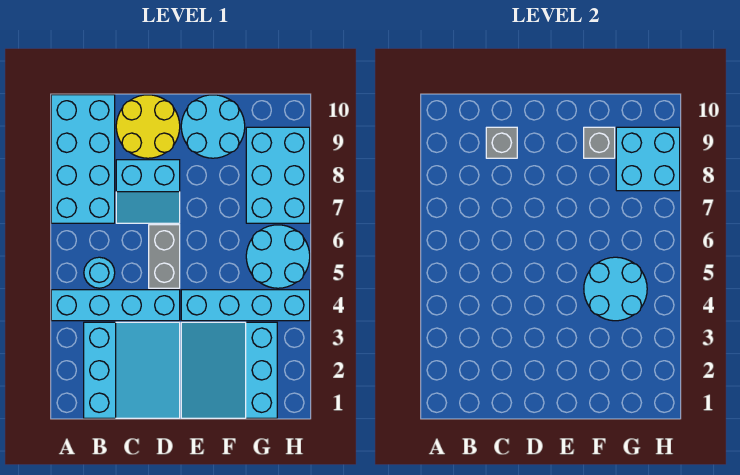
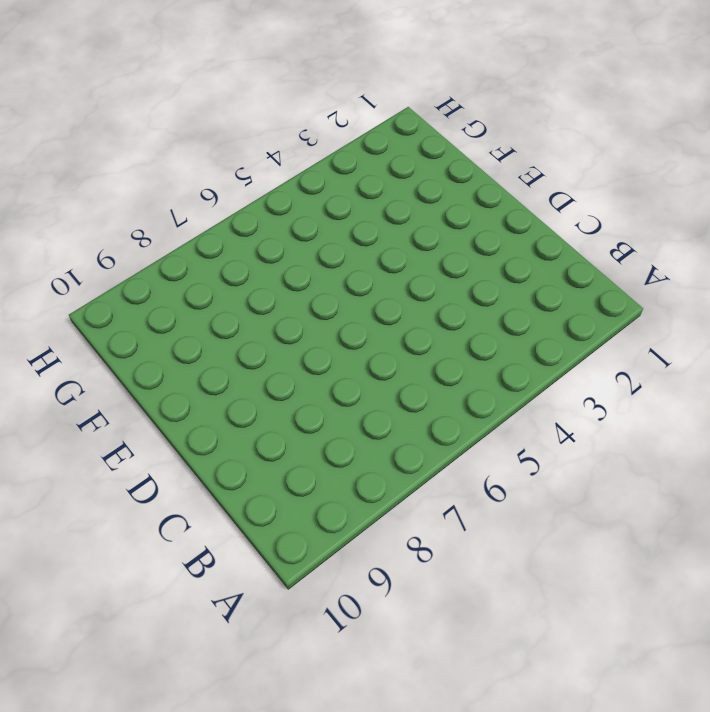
none -> cyan 1x4 brick [51,290,180,321]
none -> cyan 2x4 brick [51,95,115,223]
none -> cyan 3x3 slope [84,322,180,418]

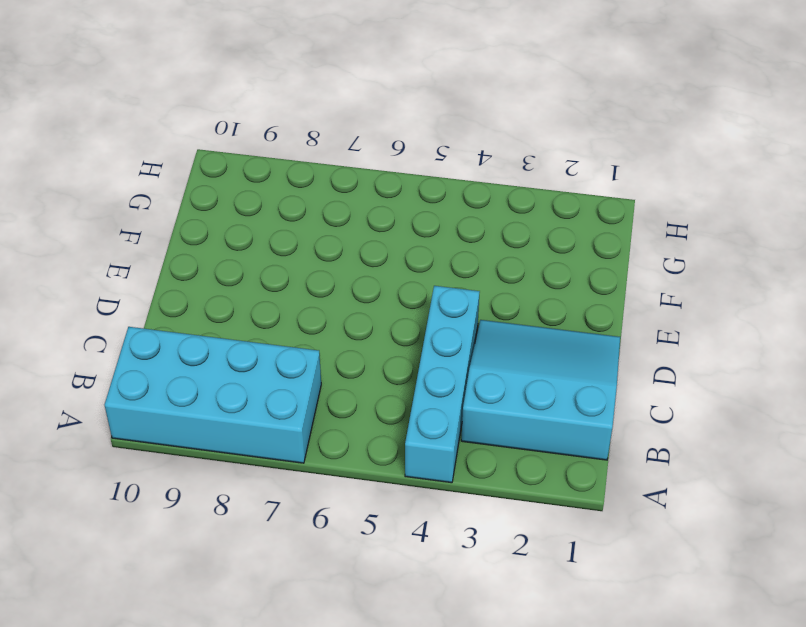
none -> cyan 1x1 round brick [84,257,115,288]
none -> cyan 2x2 slope [116,160,180,223]
none -> yellow 2x2 round brick [116,95,180,158]

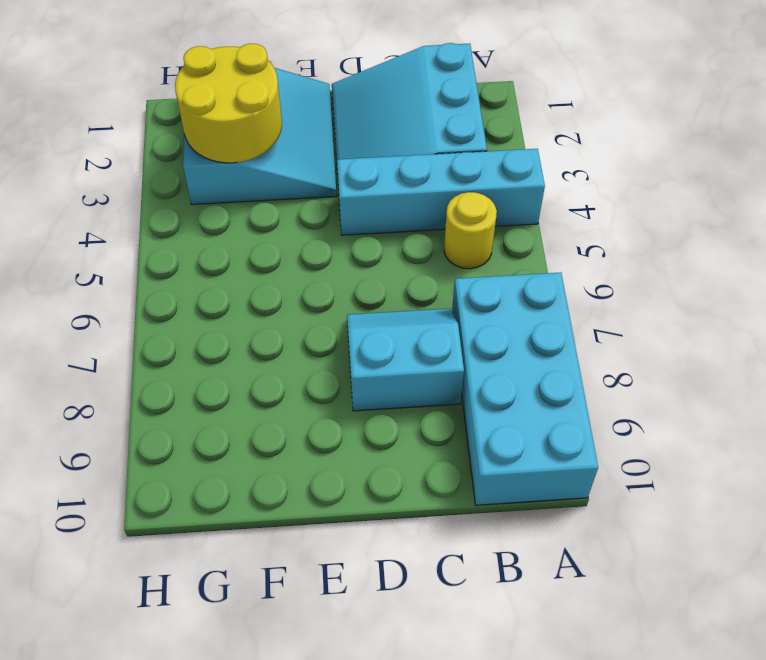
yellow 1x1 round brick [444,192,497,269] -> cyan 1x1 round brick [84,257,115,288]
yellow 2x2 round brick [175,44,282,163] -> yellow 2x2 round brick moved to [116,95,180,158]
none -> grey 1x2 brick [149,225,180,288]
none -> cyan 1x4 brick [181,290,310,321]
none -> cyan 2x2 round brick [181,95,245,158]

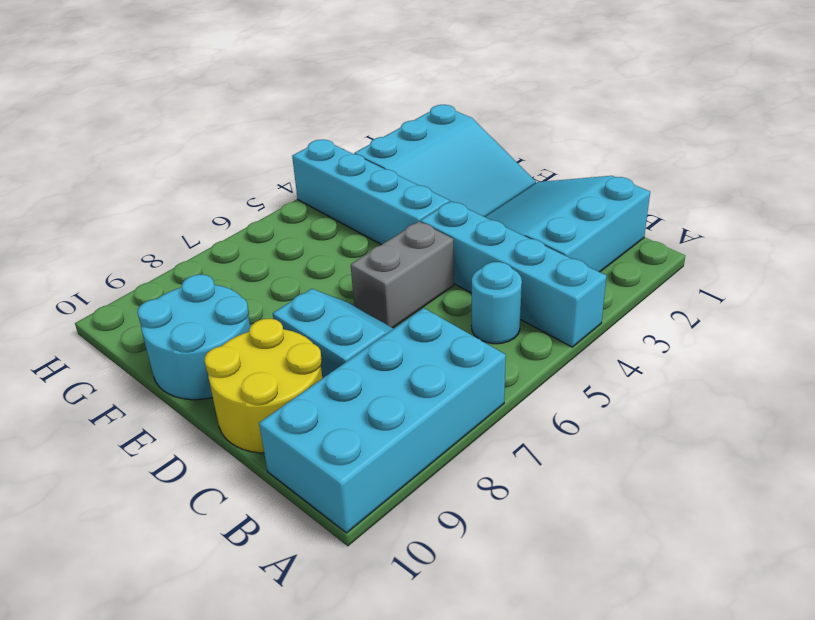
none -> cyan 2x2 round brick [246,225,310,288]
none -> cyan 2x3 brick [246,127,310,223]
none -> grey 1x1 brick [486,127,517,158]

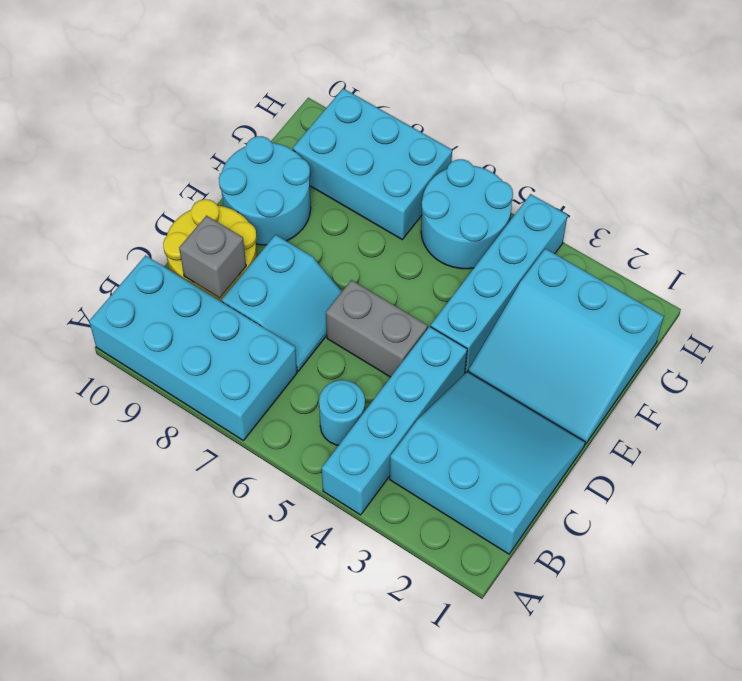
none -> cyan 2x2 round brick [584,257,647,321]
none -> grey 1x1 brick [584,127,615,158]
none -> cyan 2x2 brick [616,127,680,191]

